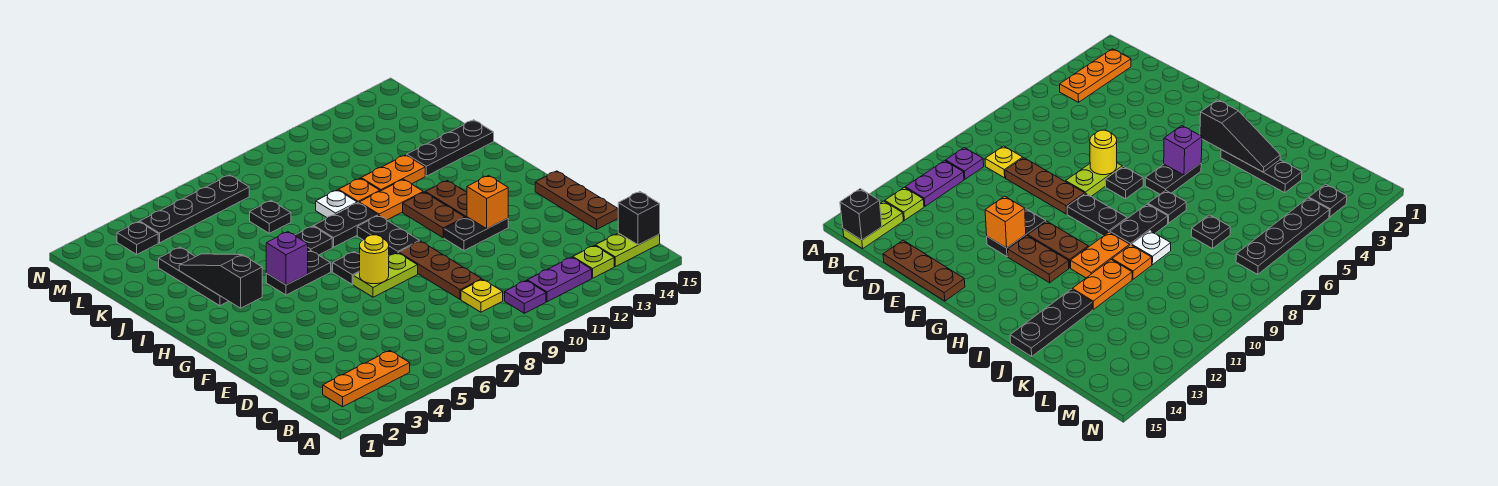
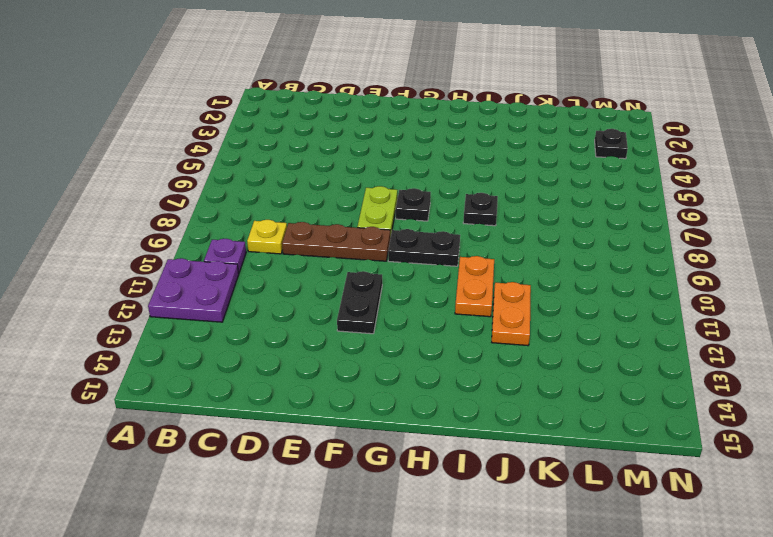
purple 2x2 plate [148,258,239,322] -> purple 1x2 plate [527,257,592,302]
none -> orange 1x3 plate [323,351,410,407]
none -> lime 1x1 plate [573,246,614,278]
none -> lime 1x2 plate [596,233,660,267]
none -> brown 1x3 plate [535,171,618,229]

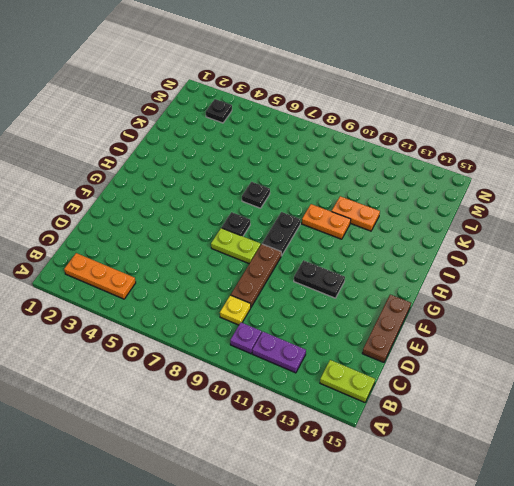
none -> lime 1x1 plate [573,246,614,278]
none -> brown 1x2 plate [403,192,465,238]
none -> brown 1x2 plate [425,181,467,218]
none -> black 1x2 plate [266,251,331,295]

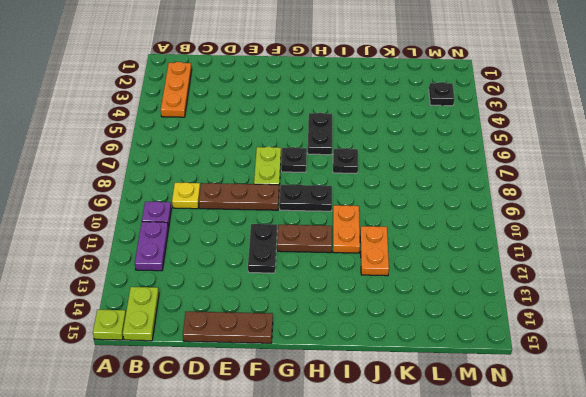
lime 1x1 plate [93,310,126,340] -> lime 1x1 plate moved to [573,246,614,278]
none -> brown 1x2 plate [425,181,467,218]
none -> black 1x3 plate [159,247,228,306]
none -> black 1x2 plate [314,203,378,247]
none -> white 1x1 plate [316,190,357,217]

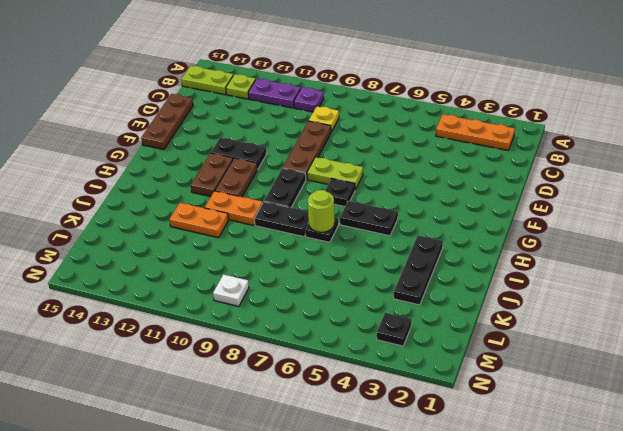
lime 1x1 round brick [308,190,335,232] -> none
white 1x1 plate [213,274,249,306] -> white 1x1 plate moved to [316,190,357,217]
none -> orange 1x1 plate [338,178,380,203]
none -> black 1x3 plate [407,120,494,176]
none -> black 1x1 plate [250,201,291,233]
none -> black 1x4 plate [140,175,249,243]

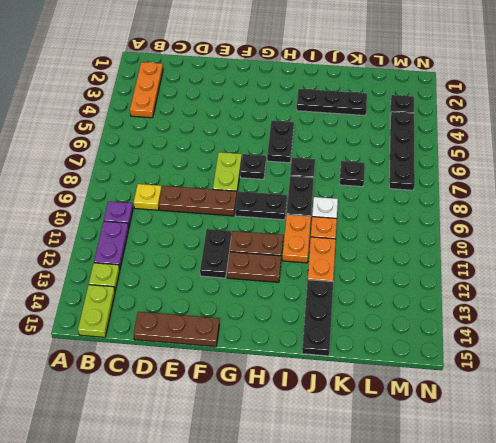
none -> black 1x1 brick [618,192,660,245]
none -> yellow 1x1 round brick [360,235,389,284]
none -> orange 1x1 brick [467,175,508,229]
none -> black 1x3 slope [179,254,262,308]

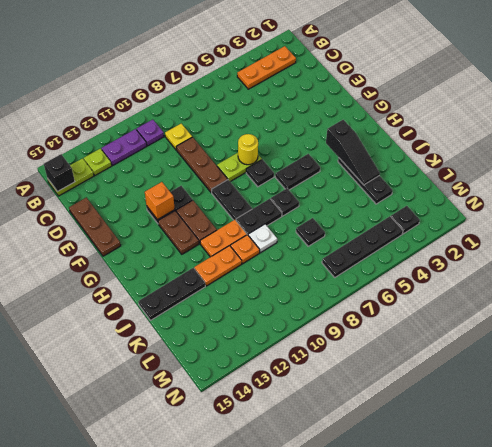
none -> purple 1x1 brick [266,232,308,285]

